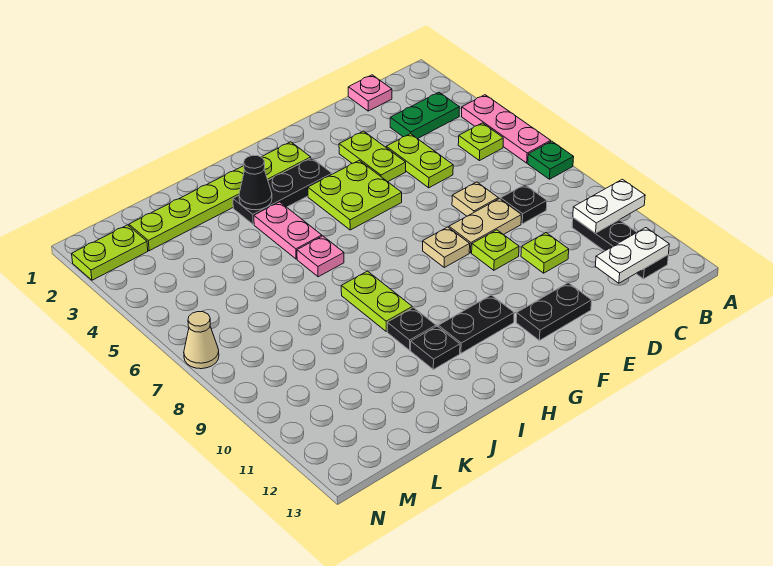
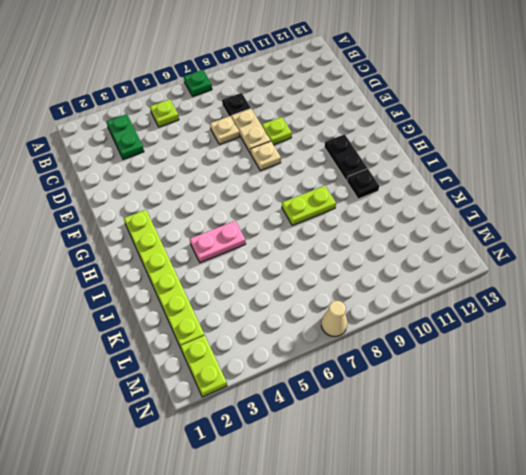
none -> pink 1x3 plate [462,95,551,163]
none -> black 1x3 plate [572,218,668,279]
none -> pink 1x1 plate [348,75,392,111]

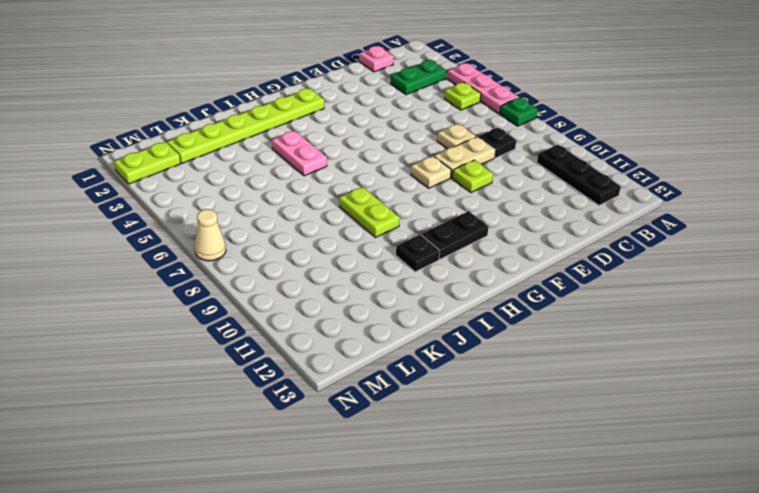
none -> lime 1x2 plate [386,134,453,188]
none -> lime 1x1 plate [521,233,569,273]
none -> lime 1x2 plate [339,131,406,182]

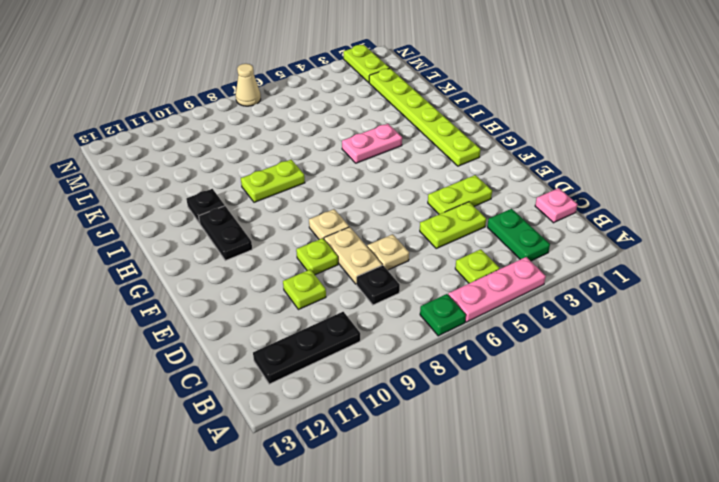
none -> black 1x2 plate [516,283,592,340]
none -> lime 2x2 plate [308,161,402,230]
none -> black 1x3 plate [233,158,332,224]

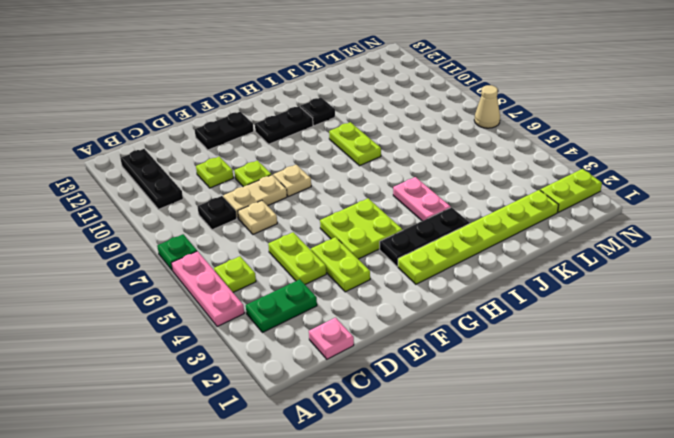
none -> pink 1x1 plate [297,236,344,277]
none -> black 1x1 plate [387,308,436,350]
none -> white 1x2 plate [573,179,645,233]

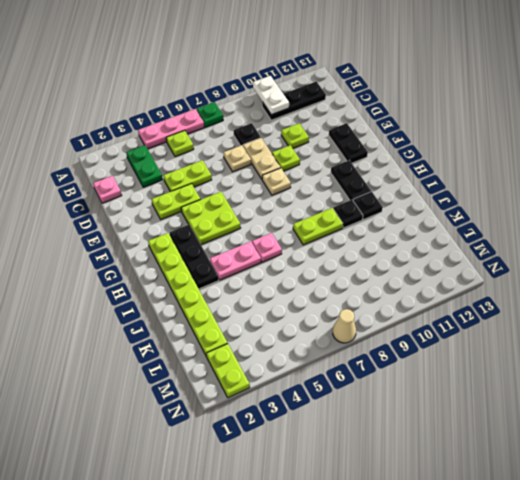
none -> white 1x2 plate [595,228,669,283]
none -> black 1x1 cone [239,155,272,210]

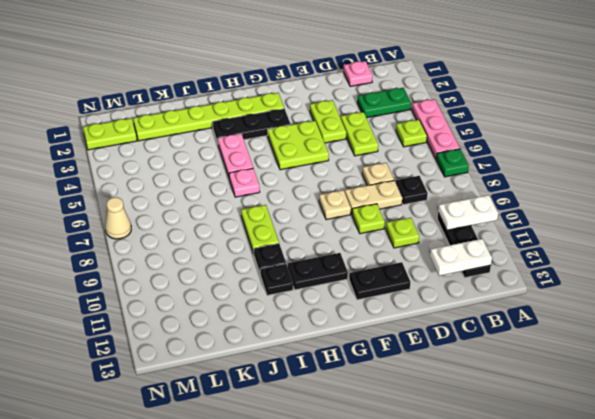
none -> black 1x1 cone [239,155,272,210]

